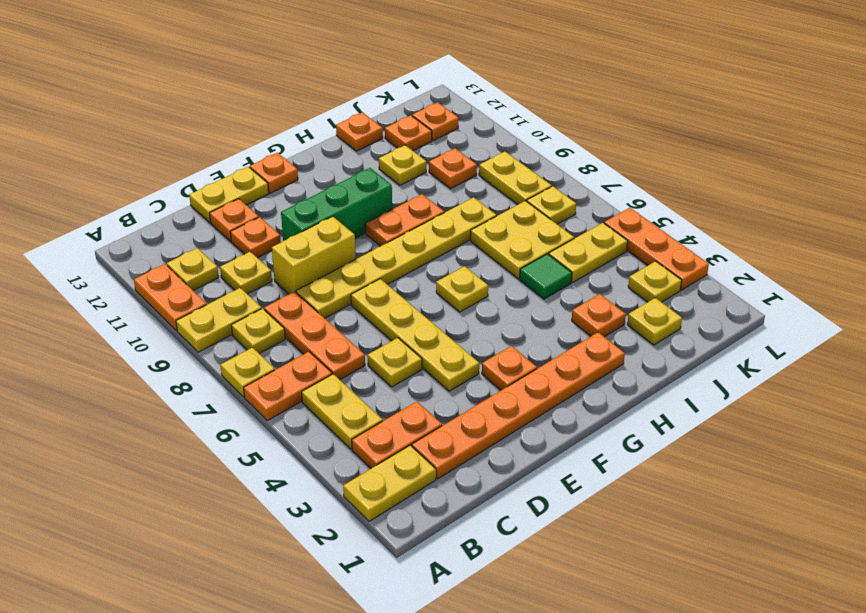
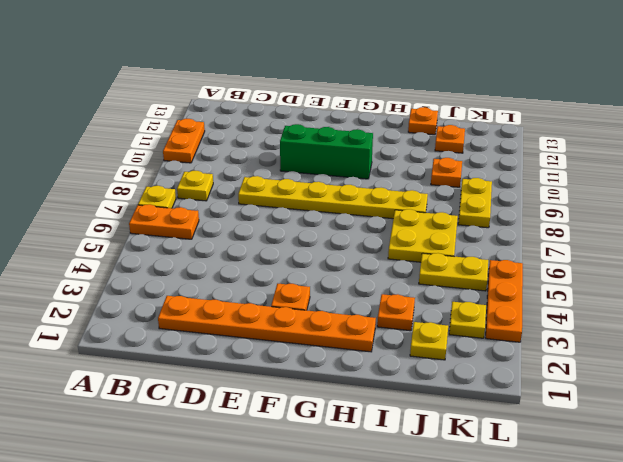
none -> yellow 1x2 plate [343,445,436,521]
none -> yellow 1x2 plate [176,288,262,352]
none -> orange 1x2 plate [352,401,442,468]
none -> yellow 1x2 plate [302,374,383,449]

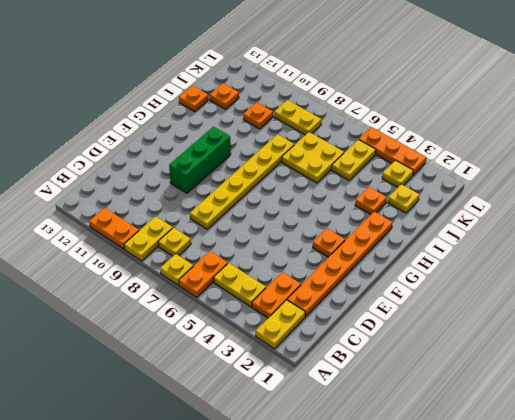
none -> yellow 1x1 plate [167,248,219,290]
none -> orange 1x3 plate [264,292,365,380]
none -> yellow 1x1 plate [220,252,272,294]
none -> yellow 1x1 plate [368,338,422,387]

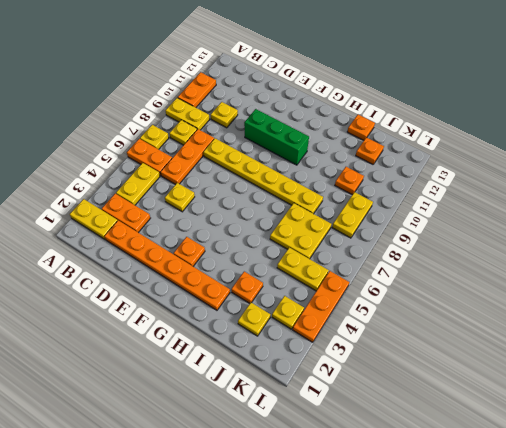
none -> yellow 1x1 plate [167,248,219,290]
none -> yellow 1x2 brick [272,216,356,294]
none -> orange 1x1 plate [230,217,281,258]
none -> orange 1x1 plate [210,199,259,241]

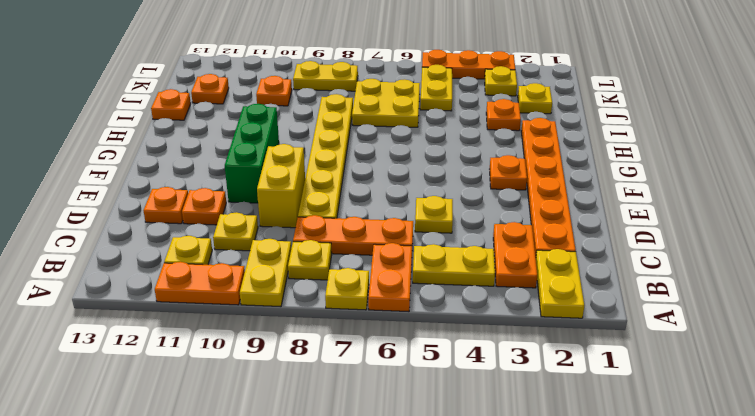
none -> yellow 1x2 plate [189,167,269,223]
none -> yellow 1x4 plate [351,279,479,391]
none -> orange 1x1 plate [250,153,298,193]
none -> yellow 1x1 plate [436,266,488,312]

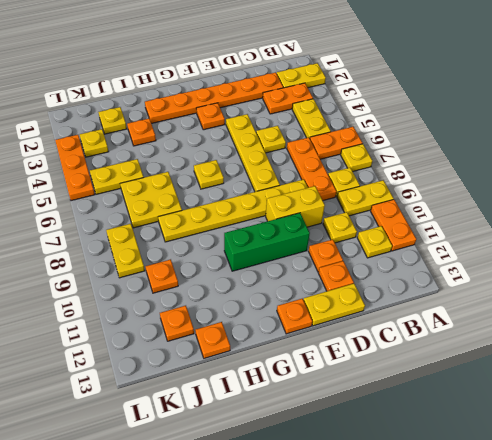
none -> orange 1x2 plate [365,194,445,246]
none -> green 1x1 tile [520,254,572,299]
none -> yellow 1x1 plate [379,145,426,185]
none -> yellow 1x1 plate [527,186,576,224]

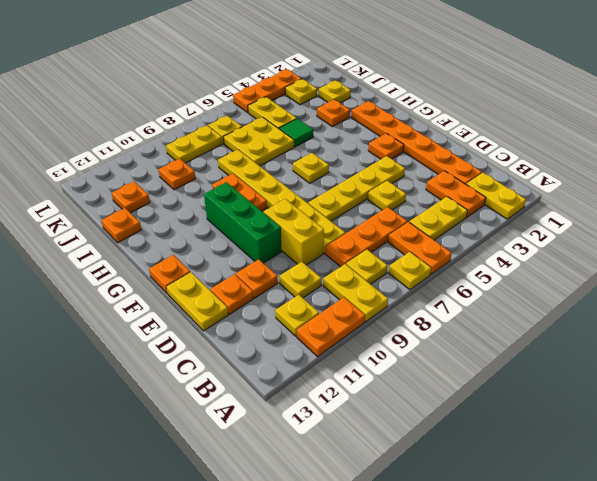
none -> yellow 1x1 plate [379,145,426,185]
none -> orange 1x1 plate [412,102,459,141]

